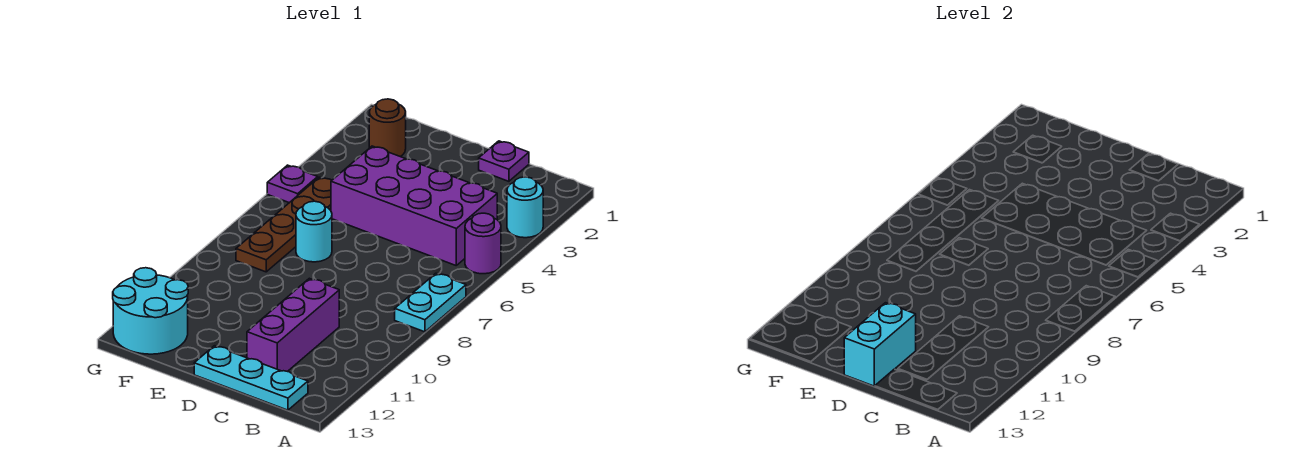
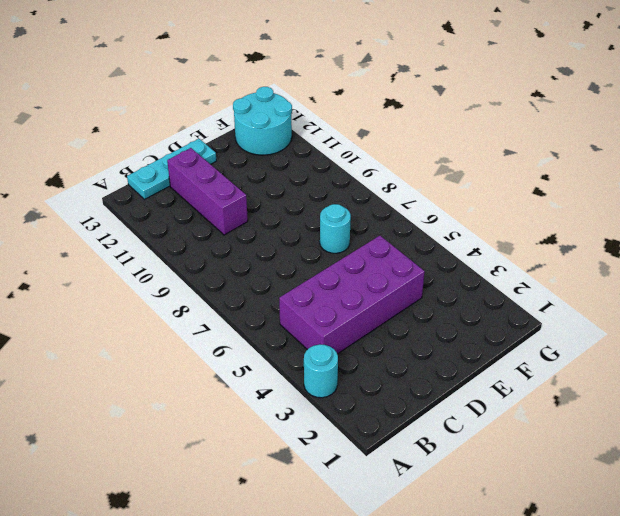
none -> purple 1x1 round brick [465,213,501,274]
none -> cyan 1x2 plate [395,273,466,332]
none -> purple 1x1 plate [479,141,529,181]

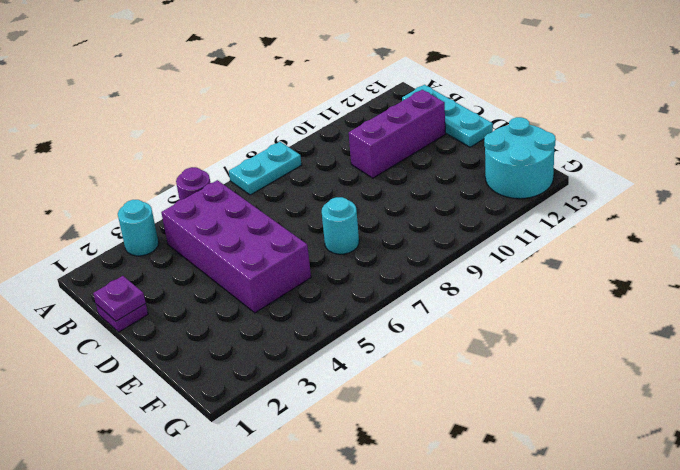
purple 1x1 plate [93,276,146,321] -> purple 1x1 plate moved to [267,165,318,203]
none -> brown 1x1 round brick [369,99,406,157]
none -> brown 1x4 plate [236,177,332,272]
none -> cyan 1x2 brick [844,303,916,386]

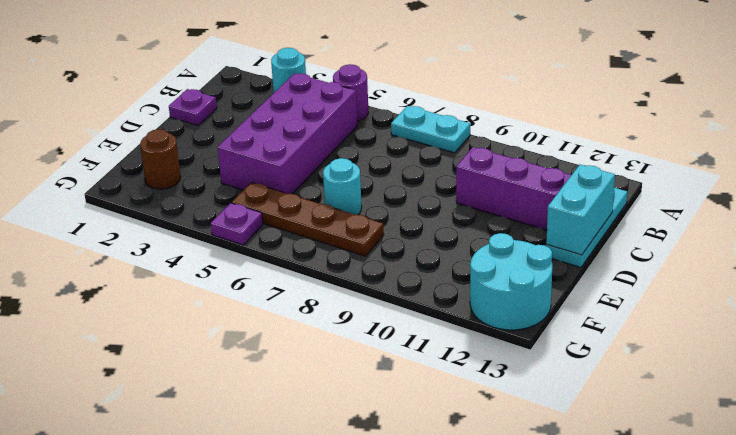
cyan 1x2 brick [546,165,615,255] -> cyan 1x2 brick turned to [844,303,916,386]

